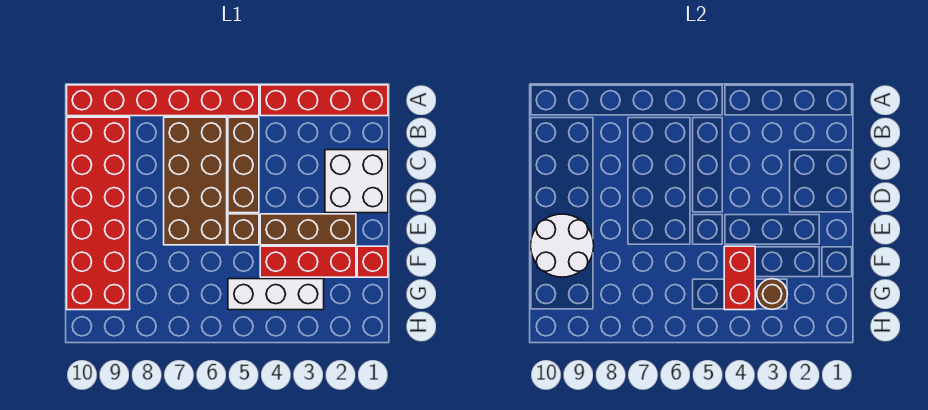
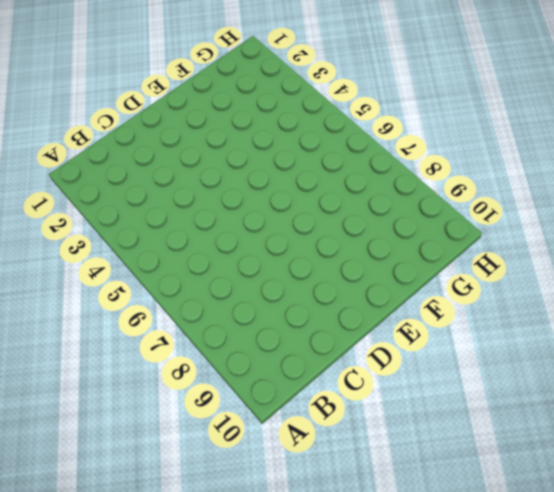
none -> red 1x4 brick [260,85,388,116]
none -> red 1x6 brick [67,85,259,116]
none -> brown 1x3 brick [228,117,259,213]

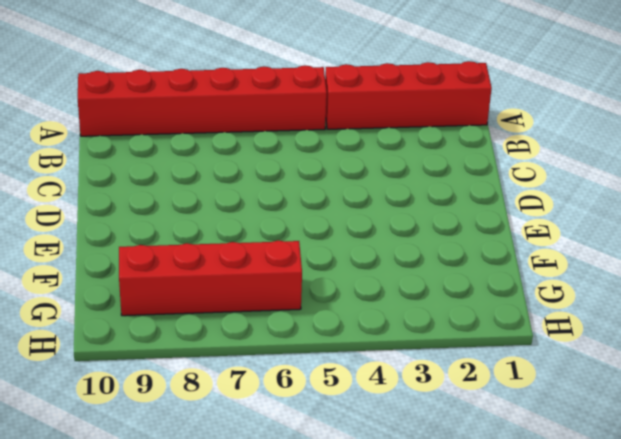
red 1x4 brick [119,240,302,316] -> red 2x6 brick [67,117,130,310]
none -> brown 1x3 brick [228,117,259,213]
none -> brown 2x4 brick [164,117,227,245]
none -> white 2x2 brick [325,150,388,213]

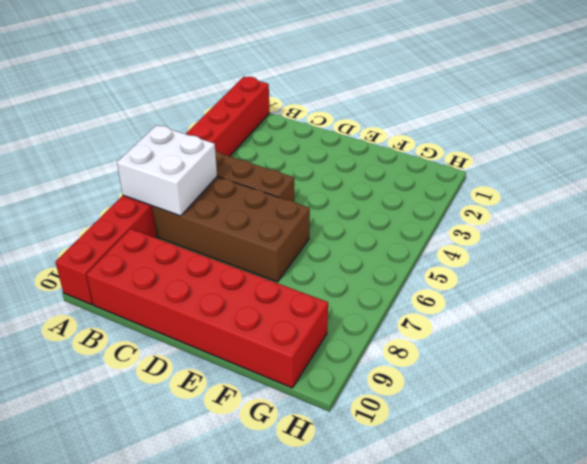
white 2x2 brick [117,125,217,216] -> white 2x2 brick moved to [325,150,388,213]
none -> brown 1x3 brick [260,214,356,245]
none -> brown 1x1 brick [228,214,259,245]
none -> red 1x1 brick [357,246,388,277]

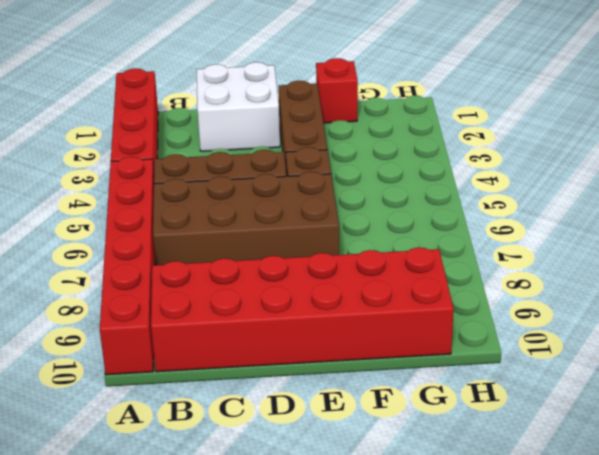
none -> red 1x3 brick [260,246,356,277]
none -> white 1x3 brick [228,279,324,310]
none -> white 2x2 round brick [531,214,594,277]

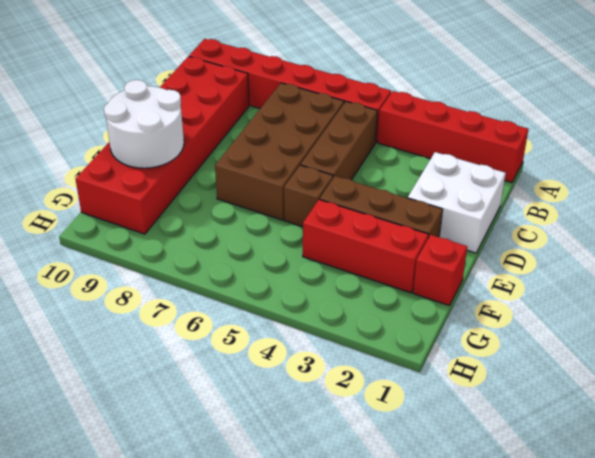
none -> white 1x3 brick [228,279,324,310]
none -> red 1x2 brick [724,246,755,310]
none -> brown 1x1 round brick [757,279,787,309]

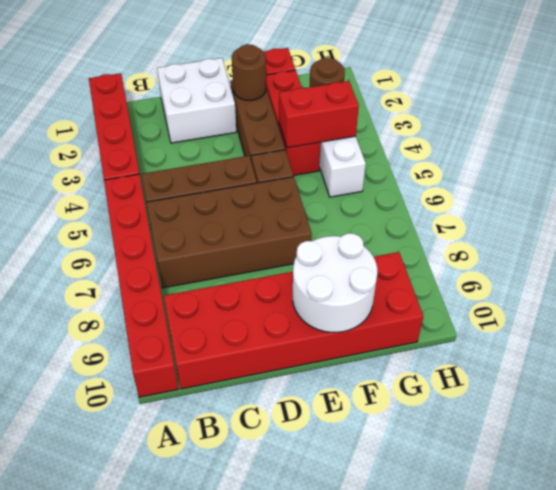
brown 1x1 round brick [232,44,266,100] -> none

